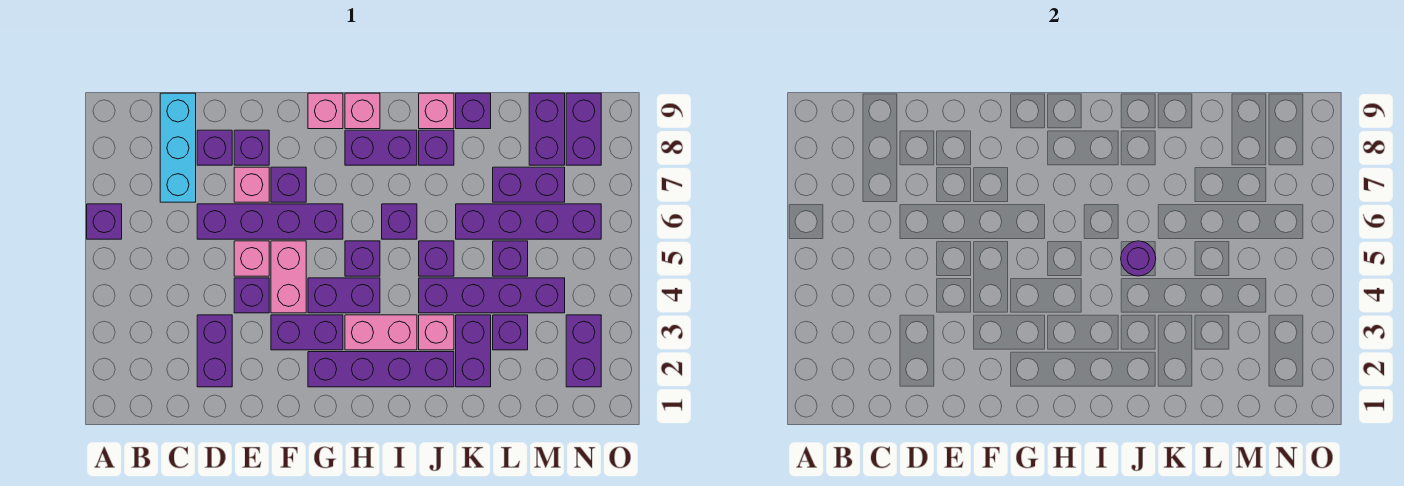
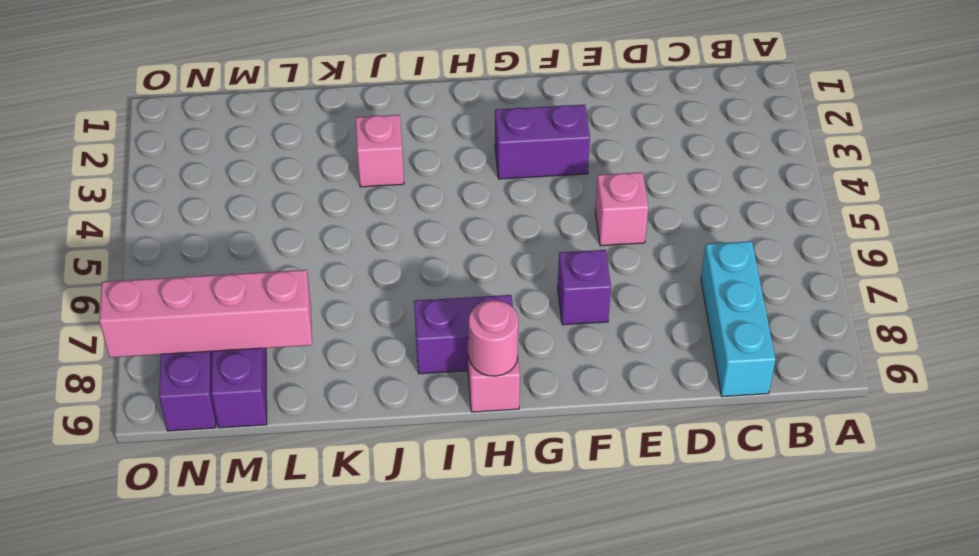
pink 1x1 round brick [469,300,519,376] -> none
pink 1x4 brick [100,270,312,357] -> none
none -> purple 1x1 brick [87,204,122,239]
none -> purple 1x2 brick [197,315,232,387]
none -> purple 1x4 brick [197,204,343,239]
none -> purple 1x1 brick [197,130,232,165]

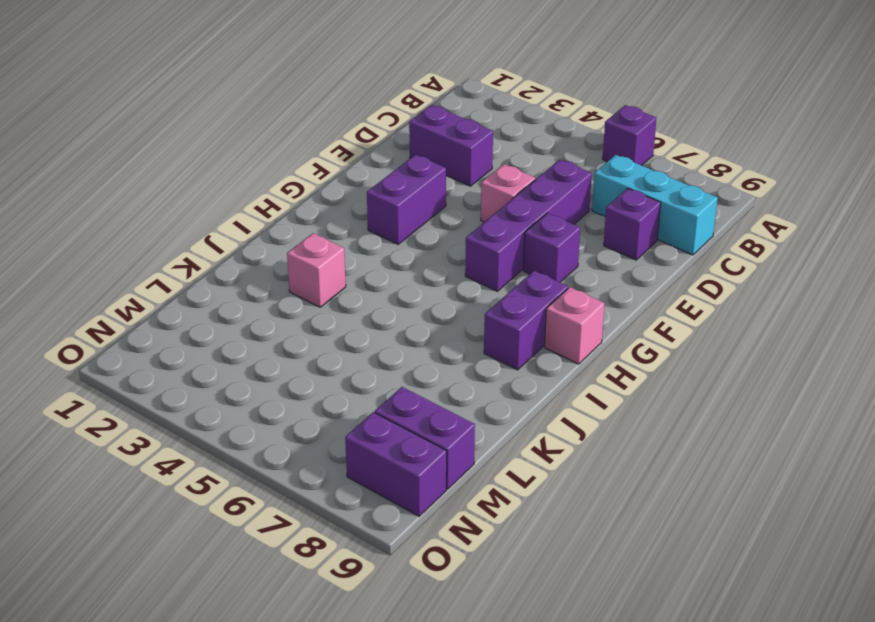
none -> purple 1x1 brick [234,278,269,313]
none -> pink 1x1 brick [234,167,269,202]
none -> purple 1x1 brick [234,130,269,165]
none -> pink 1x2 brick [271,241,306,313]

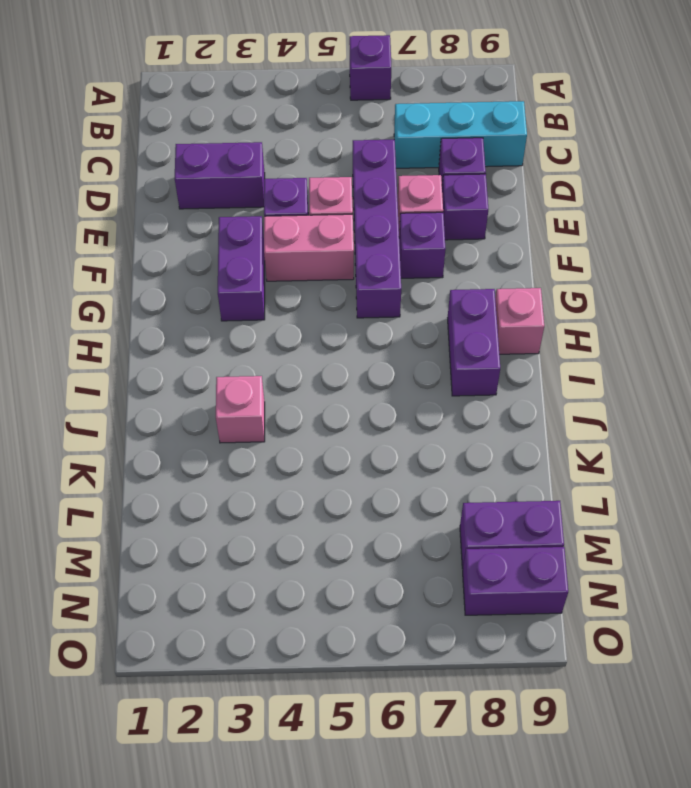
none -> purple 1x4 brick [308,352,454,387]
none -> purple 1x2 brick [308,278,380,313]
none -> pink 1x1 brick [308,93,343,129]
none -> pink 1x2 brick [345,315,417,350]

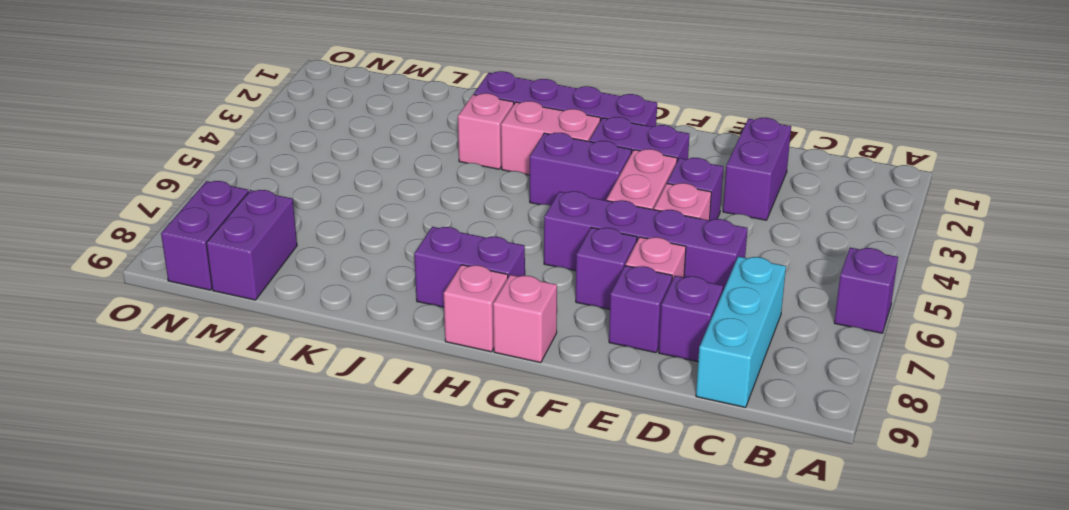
none -> purple 1x1 brick [345,241,380,276]
none -> purple 1x1 brick [382,204,417,239]
none -> purple 1x4 brick [419,278,565,313]
none -> purple 1x1 brick [419,241,454,276]

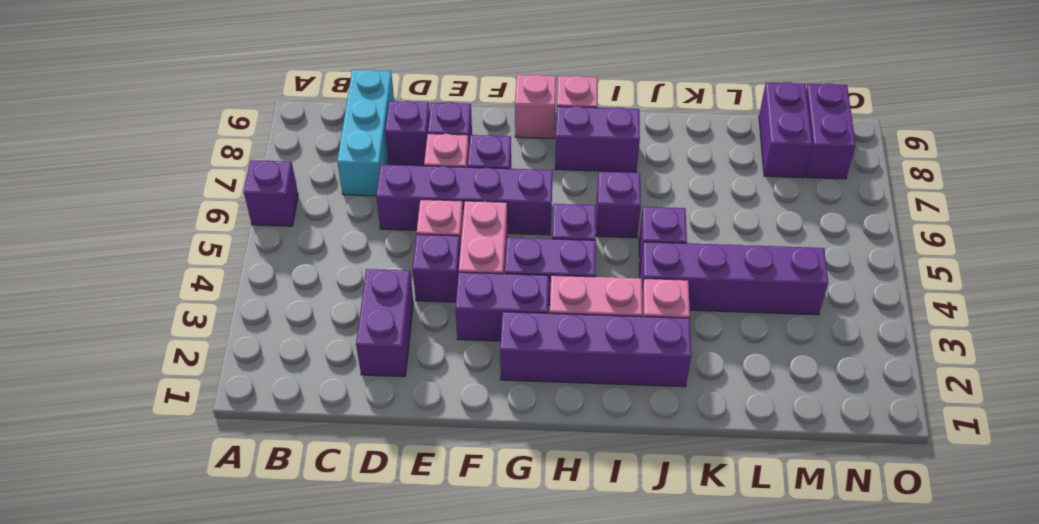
none -> purple 1x1 brick [419,130,454,165]
none -> pink 1x1 brick [419,93,454,129]
none -> purple 1x2 brick [456,315,491,387]
none -> purple 1x4 brick [456,204,601,239]

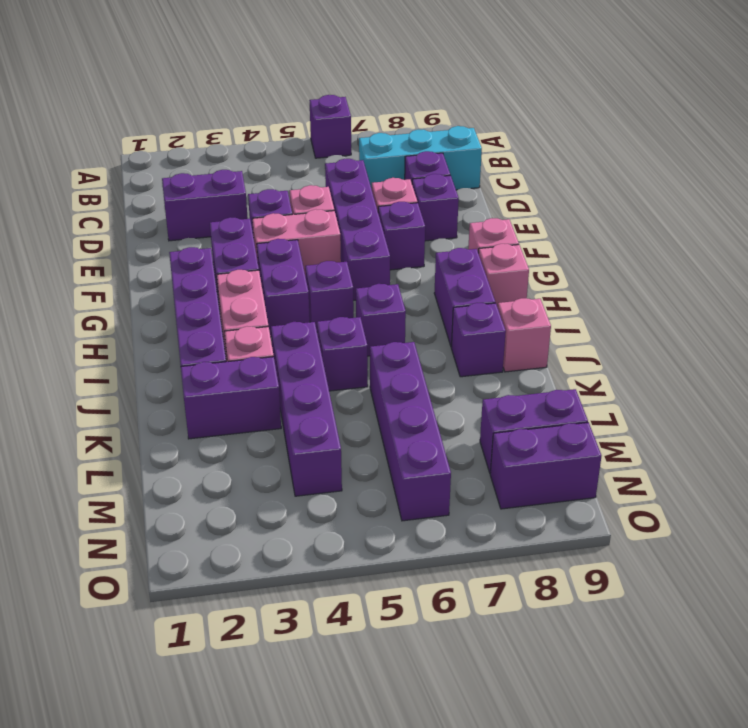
none -> purple 1x1 brick [456,93,491,129]
none -> purple 1x1 brick [493,315,528,350]
none -> purple 1x1 brick [493,241,528,276]
none -> purple 1x2 brick [493,167,565,202]

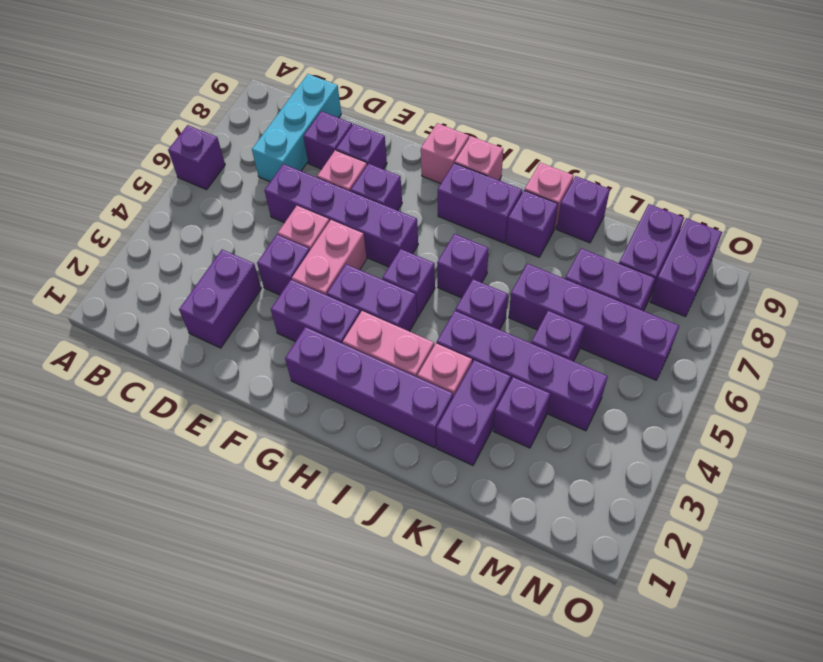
none -> purple 1x2 brick [566,315,601,387]
none -> purple 1x1 round brick [1121,241,1156,276]

